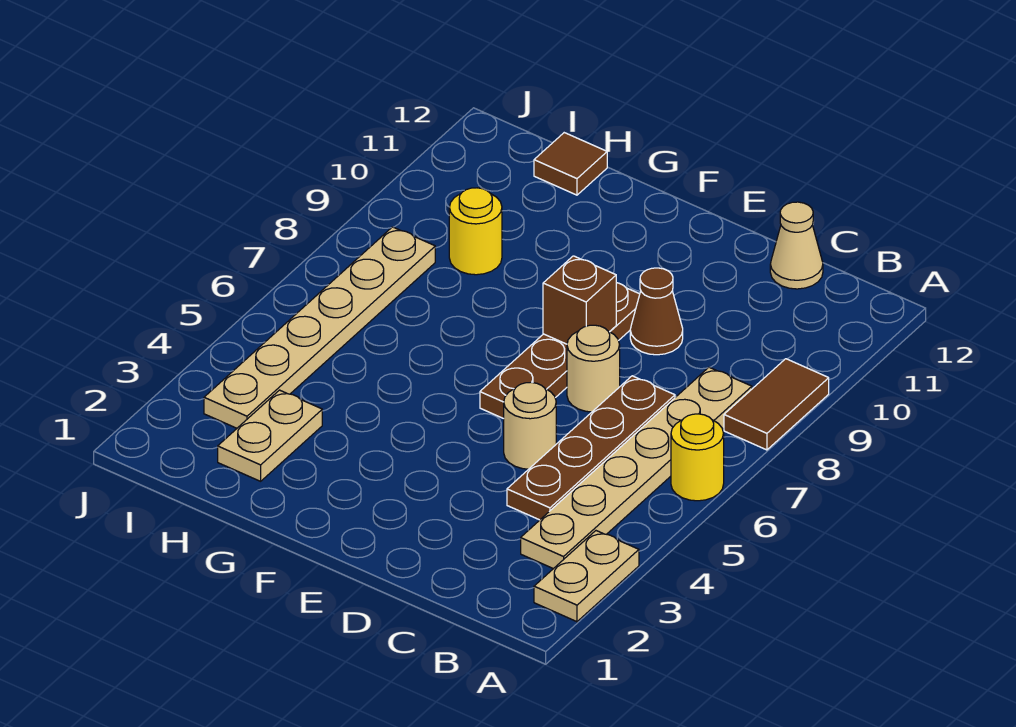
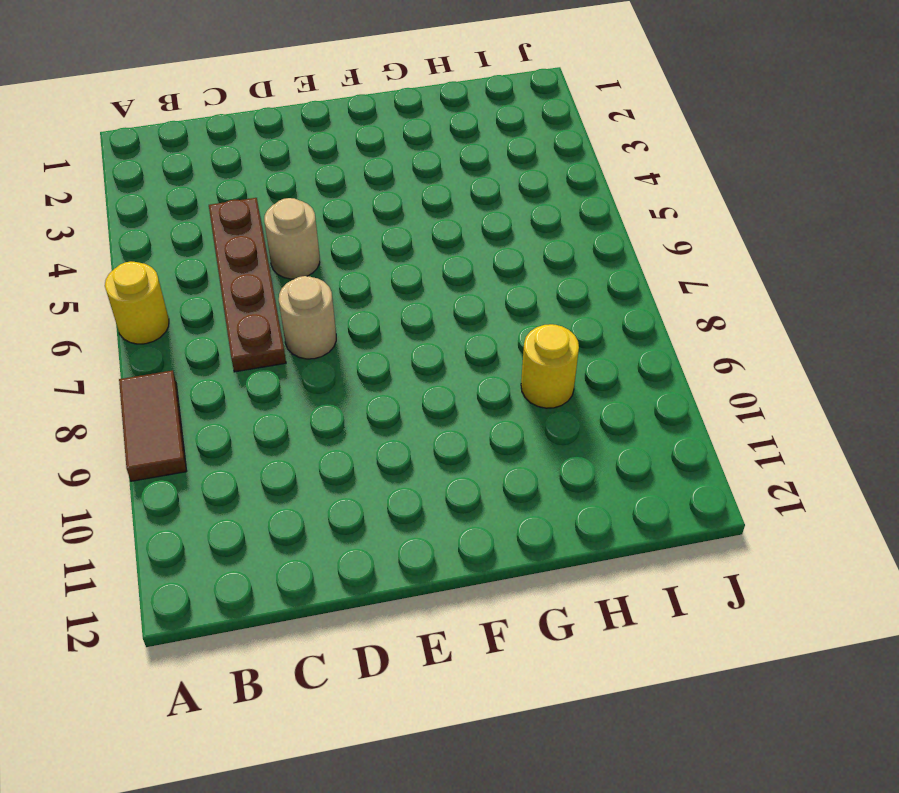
none -> tan 1x2 plate [534,531,639,622]
none -> tan 1x6 plate [521,367,752,569]
none -> tan 1x1 cone [770,202,823,289]

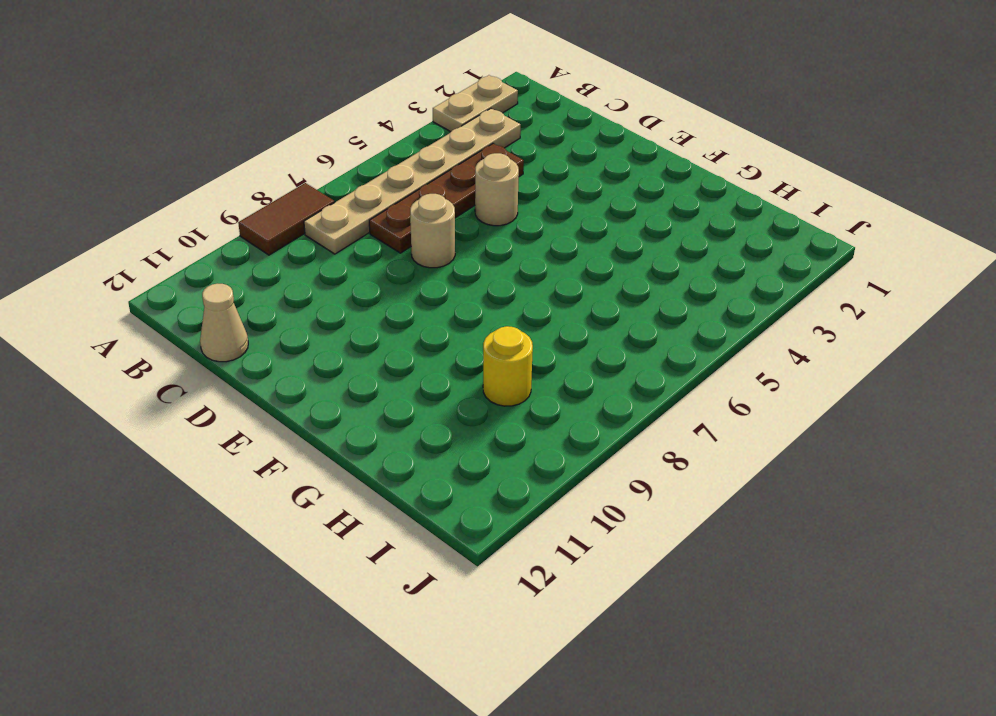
none -> yellow 1x1 round brick [671,414,724,501]
none -> brown 1x1 cone [630,268,683,355]
none -> brown 1x4 plate [480,283,640,419]

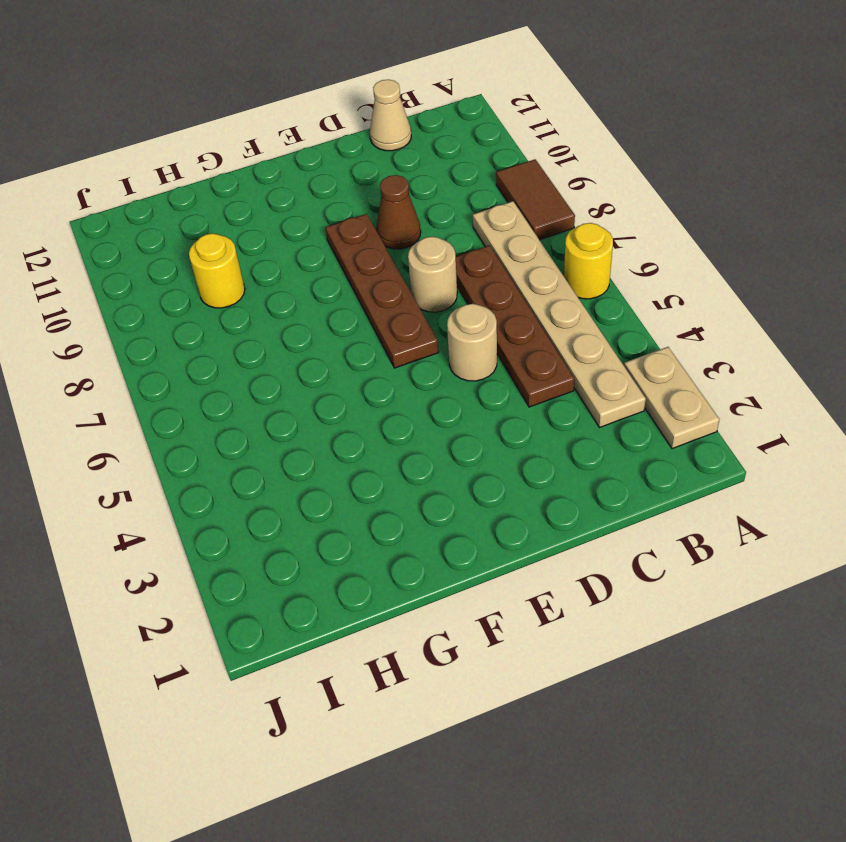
none -> tan 1x2 plate [218,390,322,481]
none -> brown 1x1 tile [534,133,607,195]
none -> tan 1x6 plate [204,227,435,428]

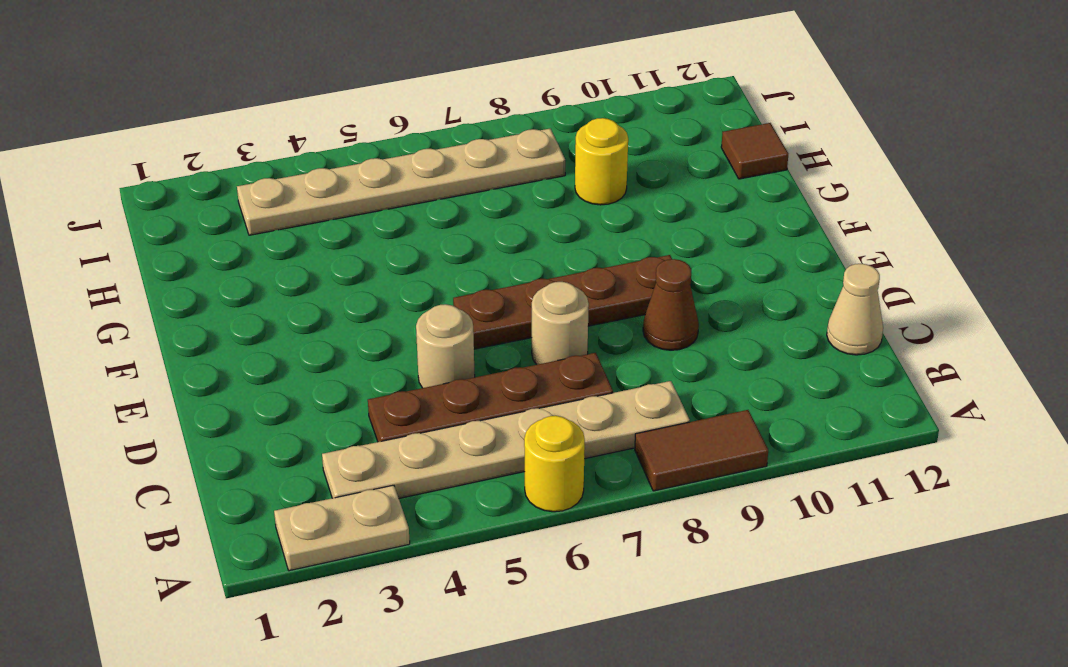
none -> tan 1x2 plate [218,390,322,481]
none -> brown 1x1 brick [543,256,616,344]

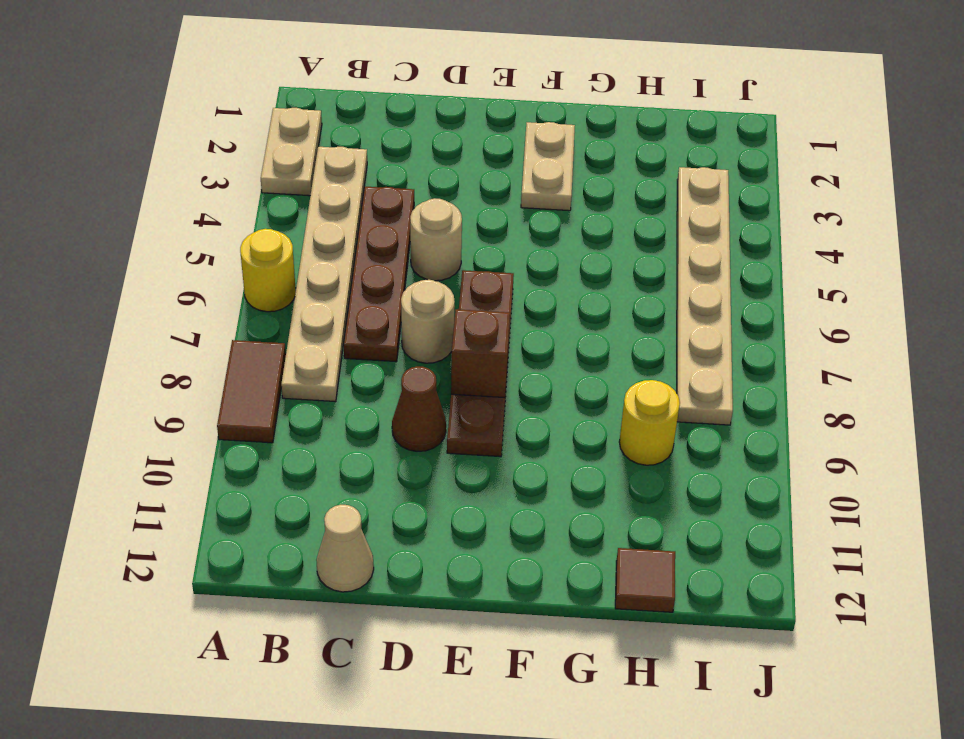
tan 1x2 plate [521,122,575,211] -> tan 1x2 plate moved to [218,390,322,481]

